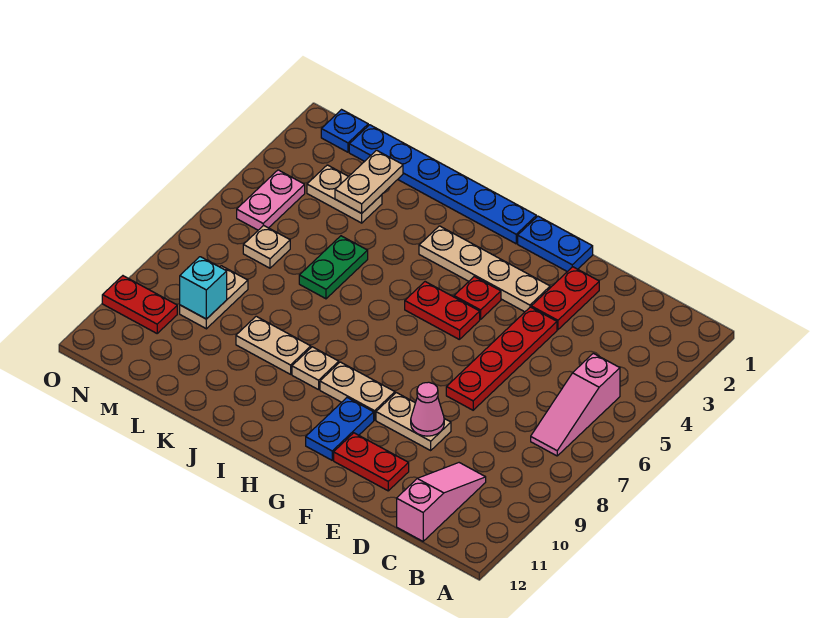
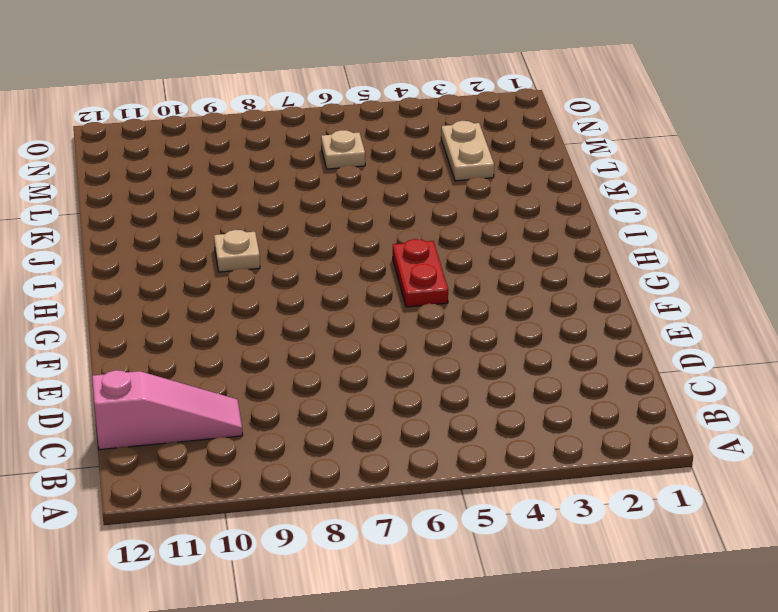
none -> pink 1x3 slope [531,353,620,456]
none -> red 1x2 plate [531,267,599,330]
none -> red 1x4 plate [446,307,557,410]

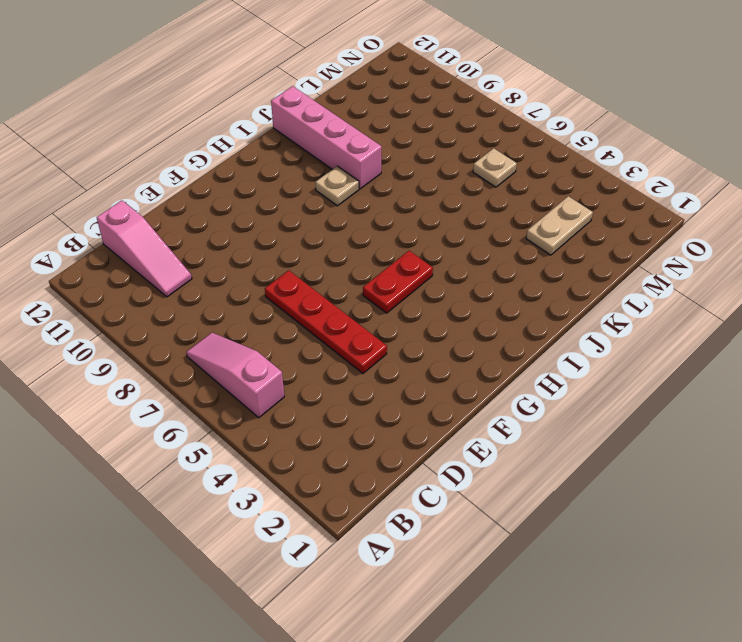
pink 1x4 brick [271,86,382,189] -> tan 1x2 plate [236,316,311,374]
none -> red 1x2 plate [531,267,599,330]
none -> tan 1x2 plate [376,393,451,450]
none -> red 1x2 plate [334,433,409,491]

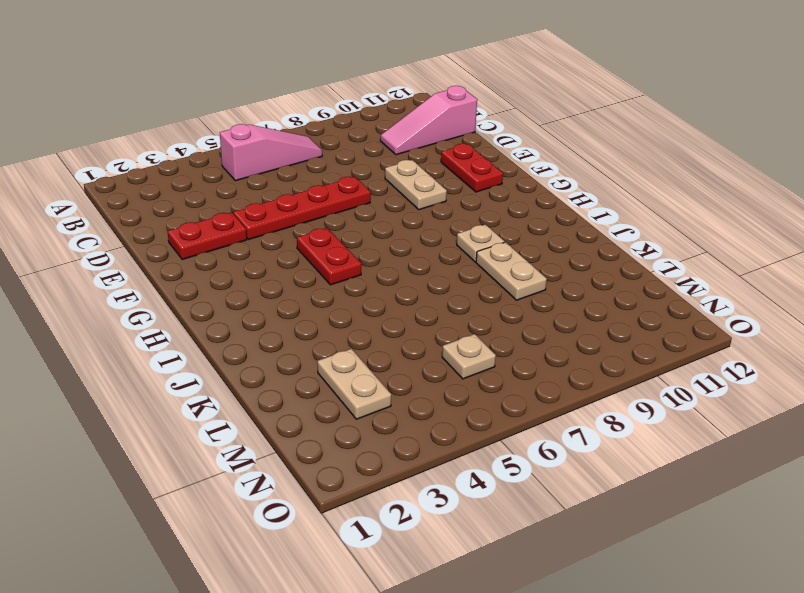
none -> blue 1x2 plate [518,216,593,272]
none -> tan 1x4 plate [419,226,550,312]
none -> red 1x1 plate [454,277,501,319]

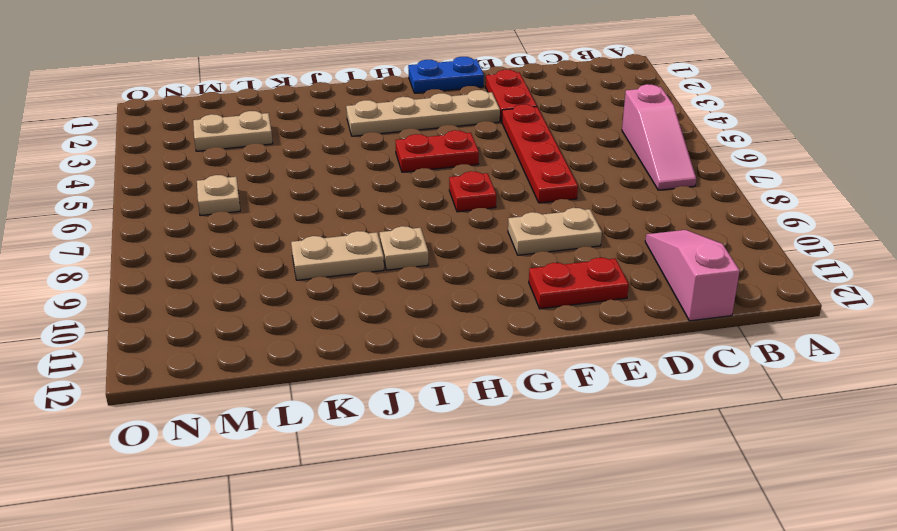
red 1x1 plate [449,171,496,212] -> red 1x1 plate moved to [454,277,501,319]
none -> tan 1x2 plate [320,362,395,420]
none -> blue 1x2 plate [306,398,374,460]
none -> blue 1x6 plate [349,125,536,244]

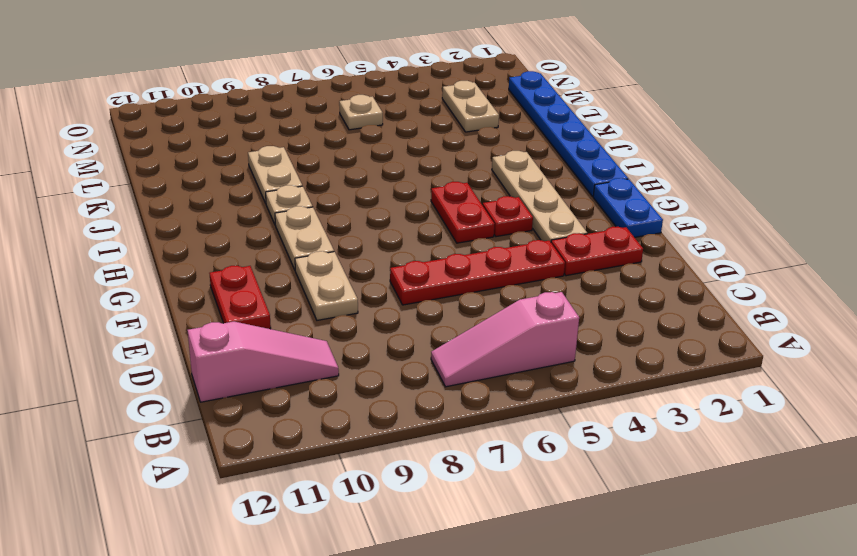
none -> blue 1x2 plate [306,398,374,460]
none -> green 1x2 plate [299,236,368,299]
none -> tan 1x2 plate [180,266,248,329]

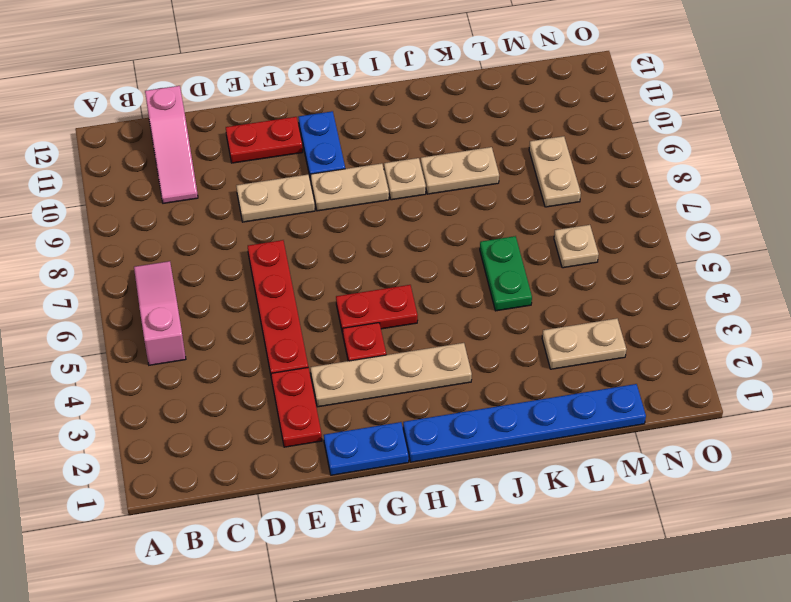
none -> blue 1x1 plate [321,110,368,152]
none -> pink 1x2 plate [237,170,305,230]
none -> red 1x2 plate [102,276,177,333]

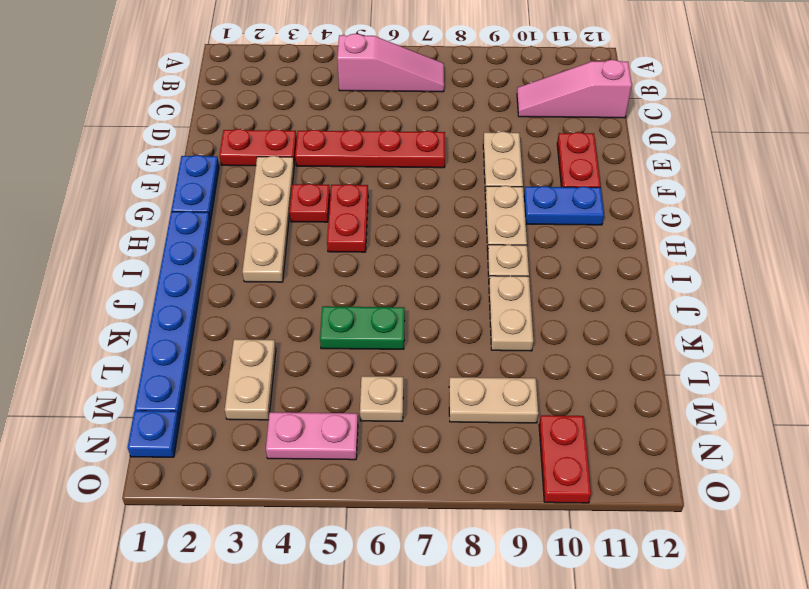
none -> pink 1x1 cone [411,382,444,436]
none -> tan 1x2 plate [335,150,403,213]
none -> cyan 1x1 brick [180,257,227,319]

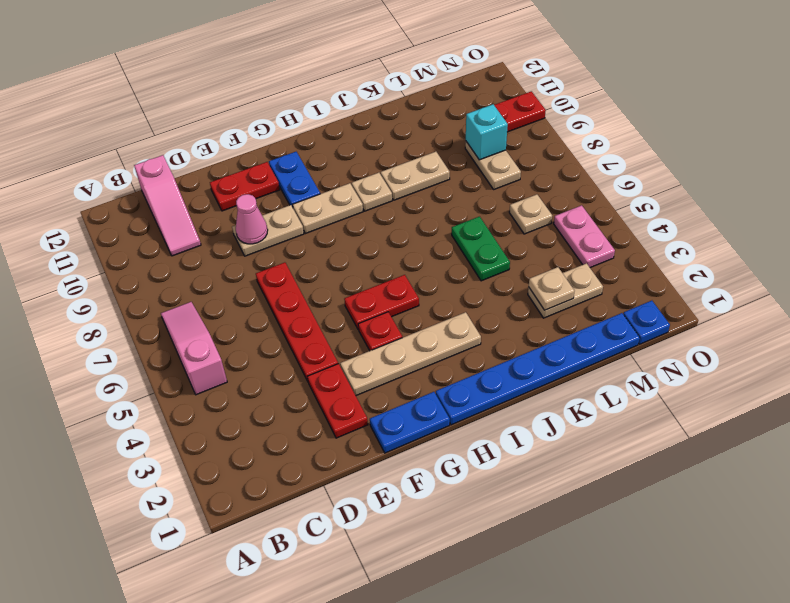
tan 1x1 plate [529,267,574,310] -> tan 1x2 plate [335,150,403,213]

